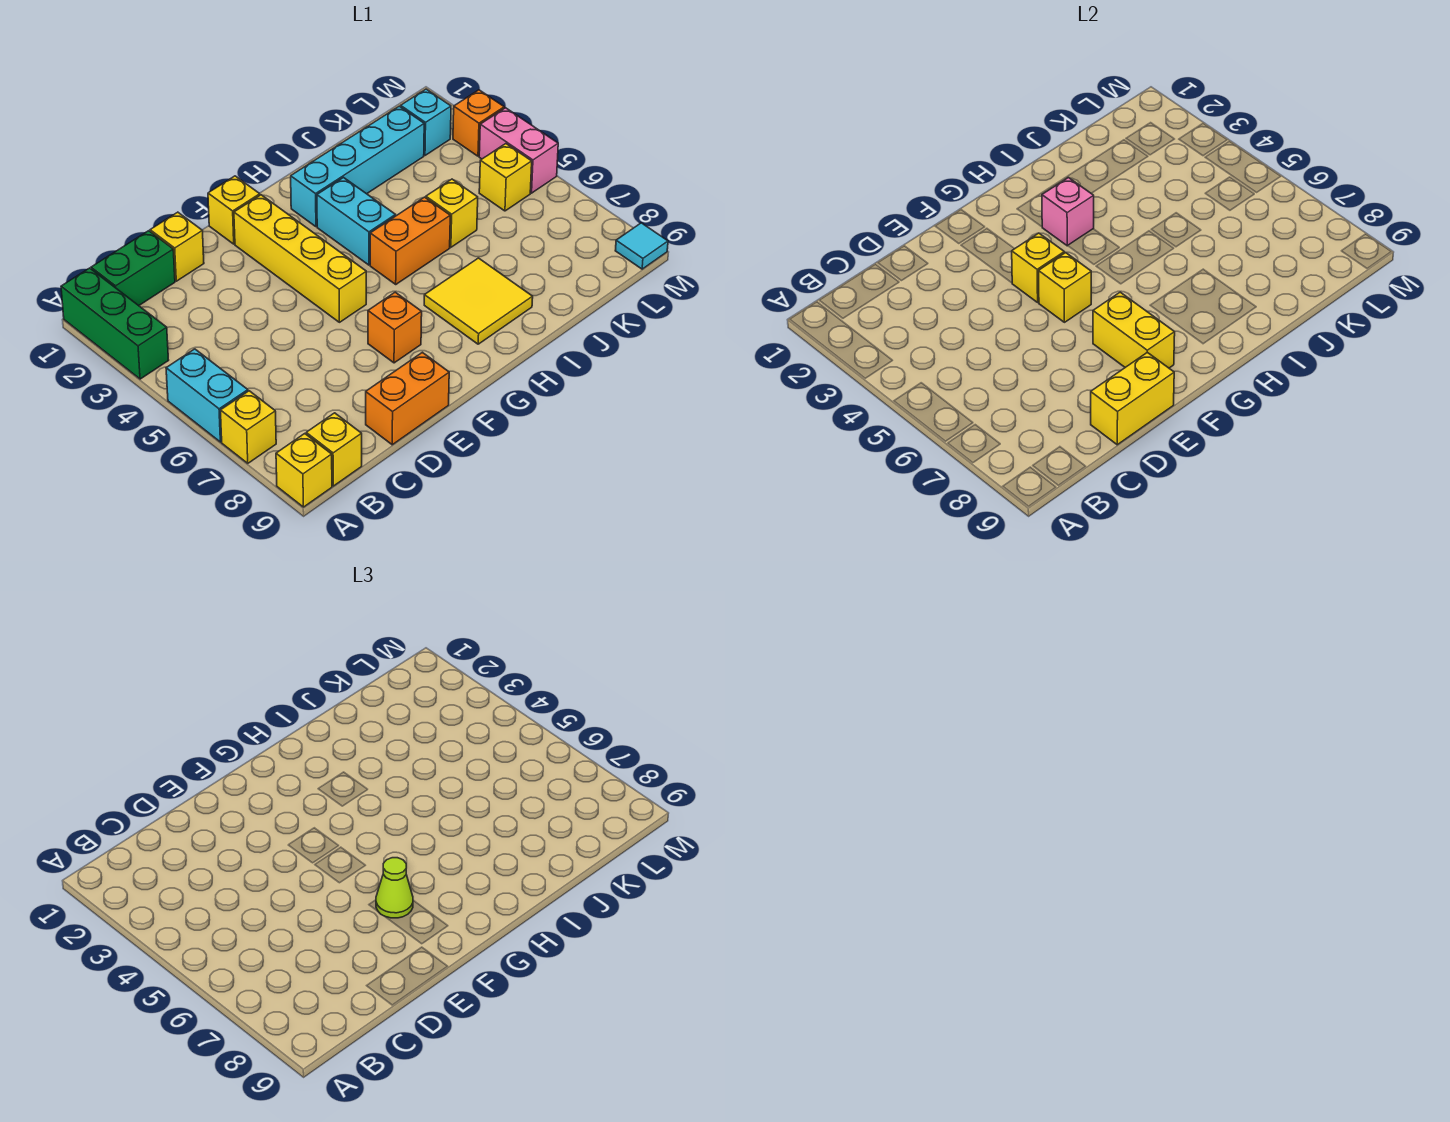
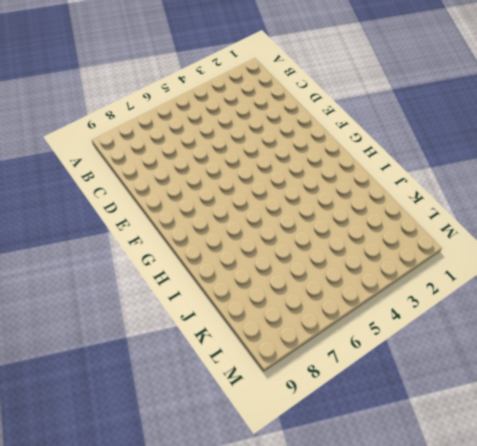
none -> green 1x3 brick [61,268,169,379]
none -> cyan 1x2 brick [166,349,248,442]
none -> yellow 1x1 brick [220,391,276,463]

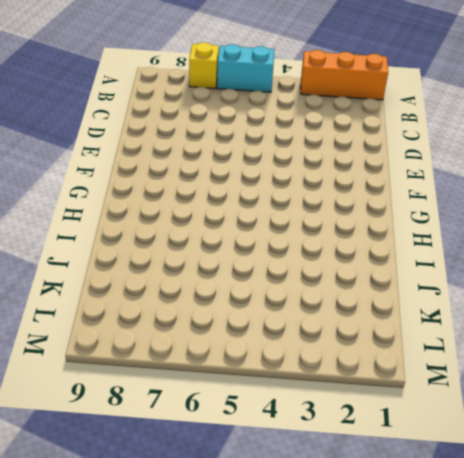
orange 1x3 brick [301,50,388,100] -> green 1x3 brick [61,268,169,379]
none -> yellow 1x1 brick [276,434,332,507]
none -> green 1x2 brick [91,231,175,306]
none -> yellow 1x1 brick [306,413,362,486]

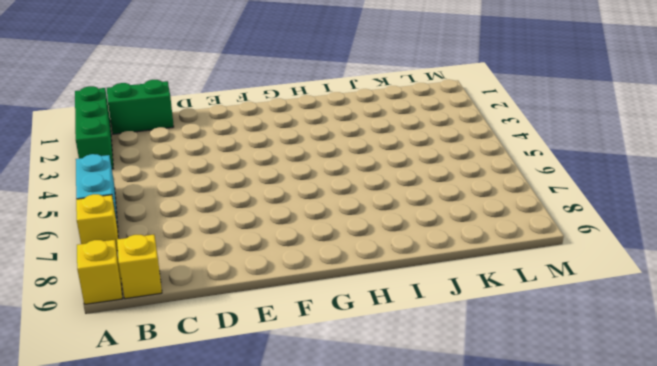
none -> yellow 1x1 brick [150,212,204,281]
none -> orange 1x2 brick [366,352,449,445]
none -> yellow 1x1 brick [208,176,260,244]

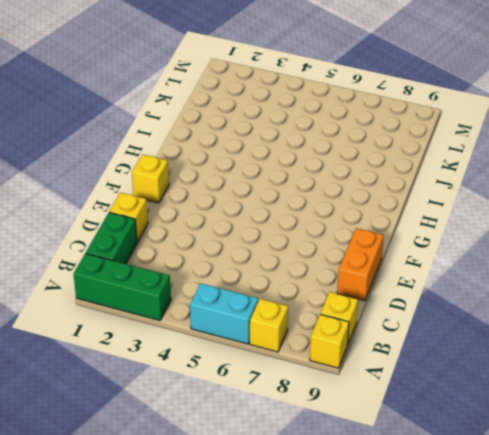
none -> yellow 1x4 brick [234,195,366,322]
none -> orange 1x1 brick [368,292,422,363]
none -> cyan 1x4 brick [291,106,424,227]

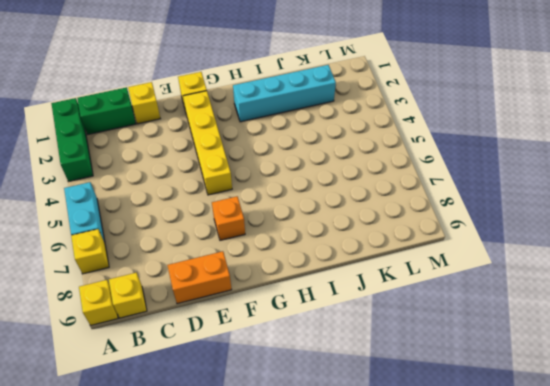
none -> cyan 1x2 brick [317,178,396,265]
none -> orange 1x2 brick [370,197,450,284]
none -> yellow 2x2 tile [424,258,533,344]

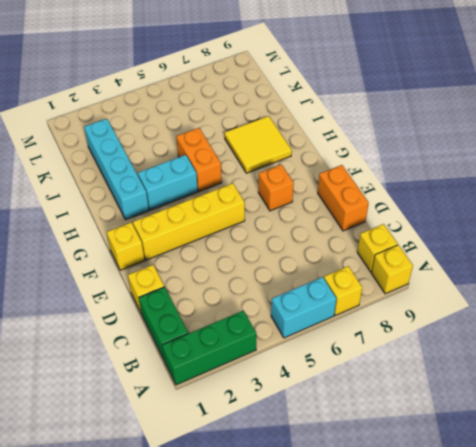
none -> yellow 1x1 brick [426,179,478,247]
none -> cyan 1x1 brick [401,89,451,155]
none -> yellow 1x1 brick [479,144,532,211]

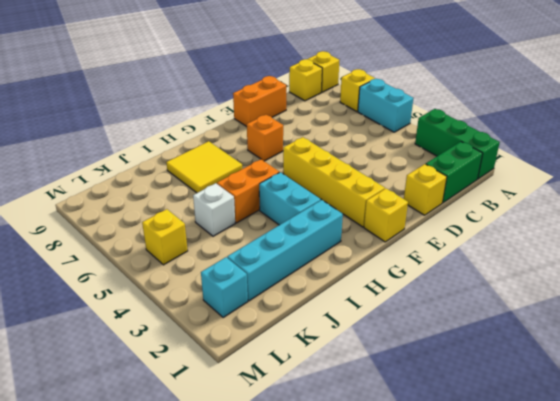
white 1x1 brick [193,183,235,236] -> yellow 1x1 brick [426,179,478,247]
none -> orange 1x1 brick [453,90,504,156]
none -> pink 1x2 brick [479,108,558,193]
none -> cyan 1x1 tile [615,223,668,269]

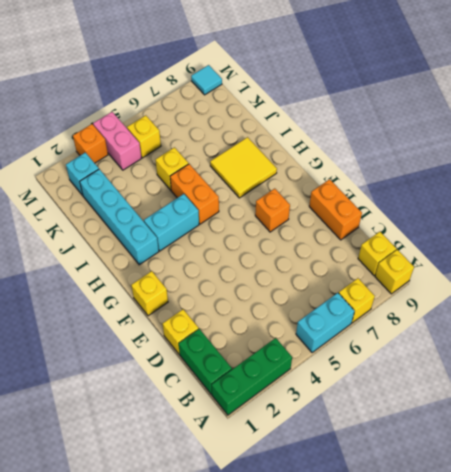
pink 1x2 brick [93,112,141,170] -> pink 1x2 brick turned to [479,108,558,193]
none -> yellow 1x4 brick [234,195,366,322]
none -> yellow 1x2 brick [1091,352,1174,445]
none -> yellow 1x1 brick [1012,233,1064,302]

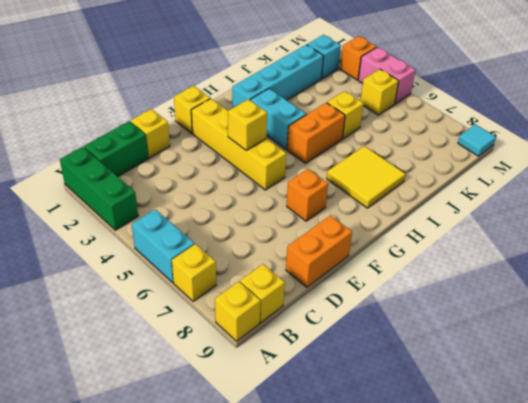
none -> yellow 1x2 brick [1091,352,1174,445]
none -> yellow 1x1 brick [1038,253,1091,322]
none -> yellow 1x2 brick [1093,292,1175,368]

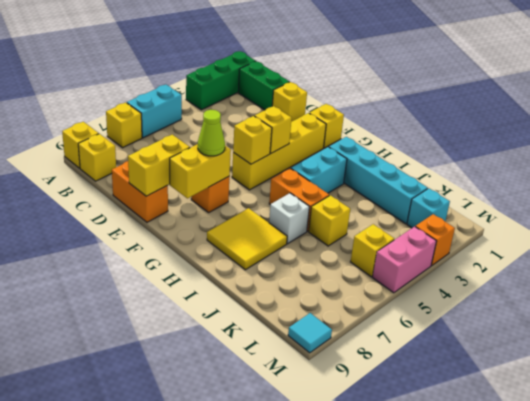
yellow 1x2 brick [128,135,190,196] -> yellow 1x2 brick turned to [1091,352,1174,445]
white 1x1 brick [269,193,309,244] -> none
none -> pink 1x1 brick [1042,178,1094,246]

